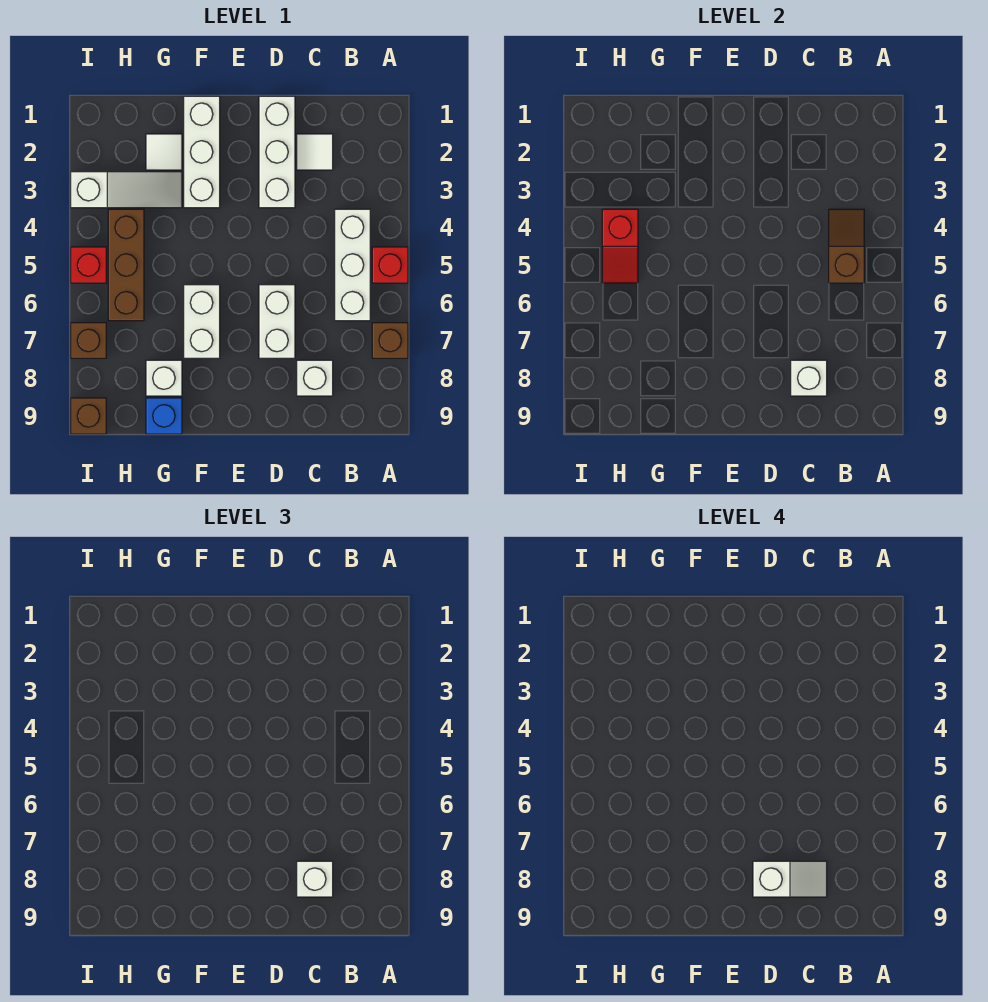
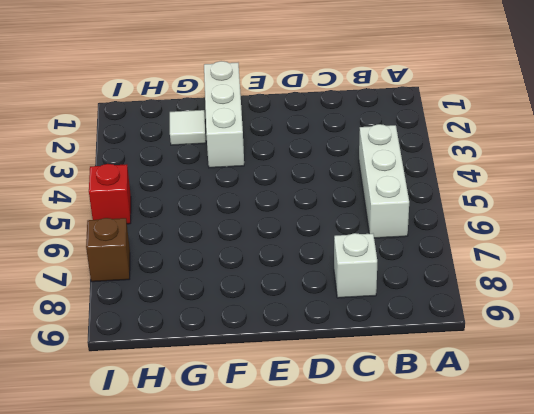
none -> red 1x1 brick [372,247,408,283]
none -> brown 1x1 brick [372,323,408,358]
none -> white 1x1 tile [297,134,333,170]

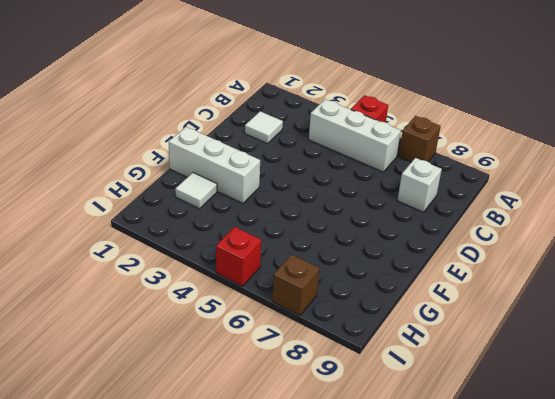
none -> white 1x3 brick [259,96,295,208]
none -> white 1x2 brick [259,285,295,358]
none -> white 1x2 brick [184,285,220,358]

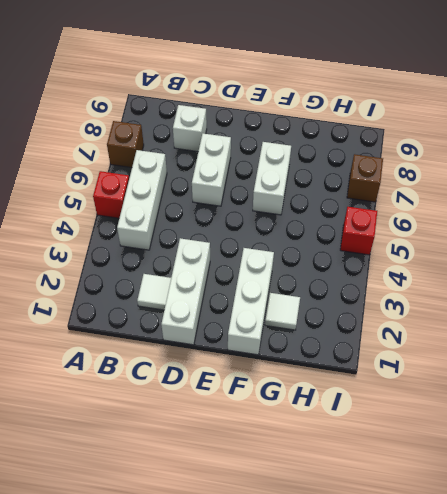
none -> white 1x3 slope [71,172,182,208]
none -> white 1x1 brick [146,360,182,396]
none -> blue 1x1 brick [146,398,182,434]

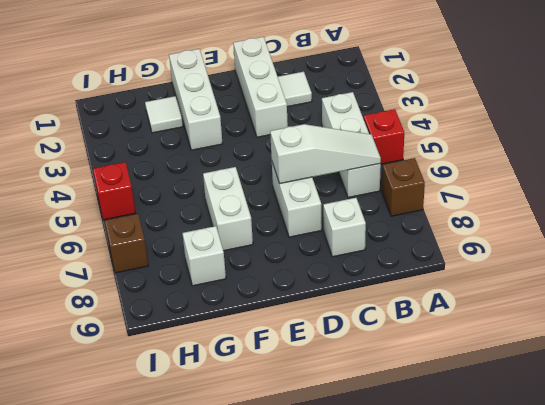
white 1x3 slope [270,124,381,184] -> white 1x3 slope moved to [71,172,182,208]
none -> blue 1x1 brick [146,398,182,434]
none -> brown 1x3 brick [108,209,144,321]
none -> brown 1x1 brick [71,398,106,434]

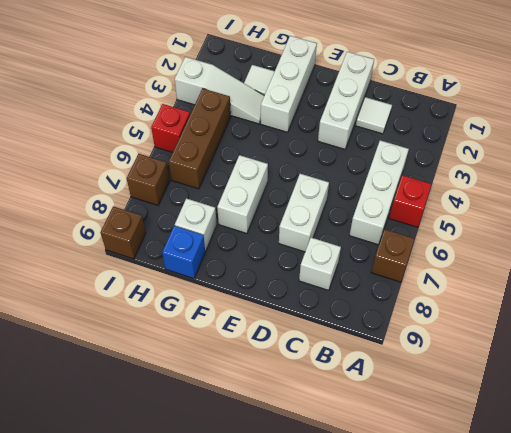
none -> brown 1x2 slope [829,209,864,283]
none -> white 1x1 brick [791,360,827,396]
none -> red 1x2 slope [602,209,638,283]

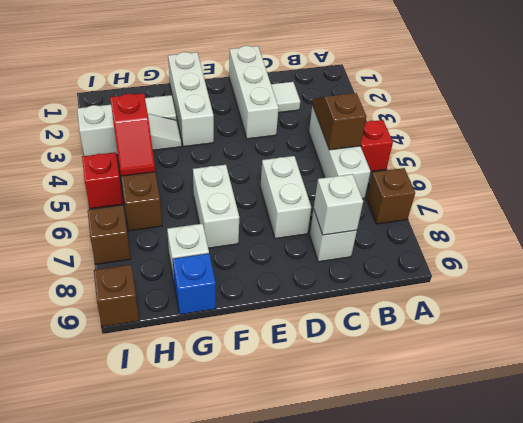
none -> white 1x1 brick [297,861,333,897]
none -> white 1x2 slope [753,861,827,897]

